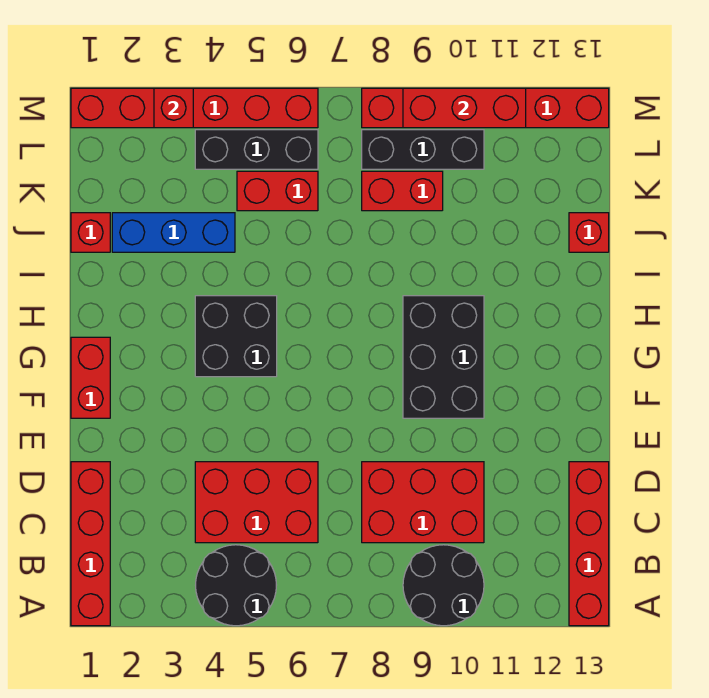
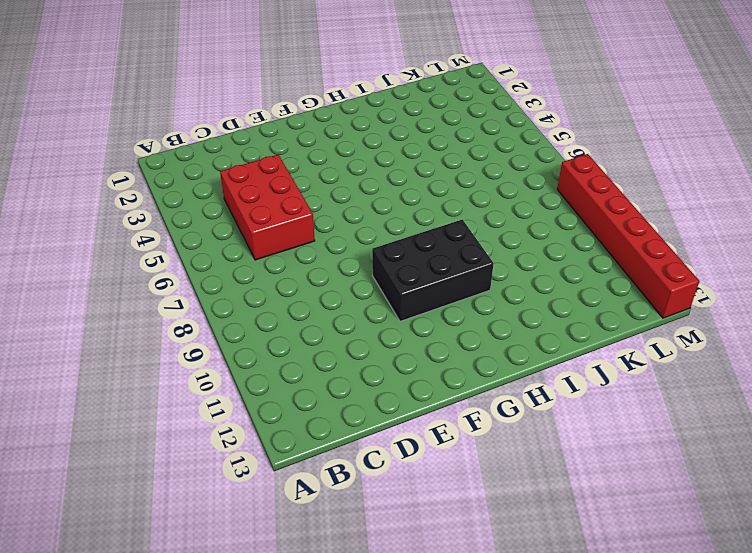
none -> red 1x4 brick [71,462,110,626]
none -> black 2x2 round brick [196,545,276,626]
none -> black 2x2 round brick [403,545,484,626]

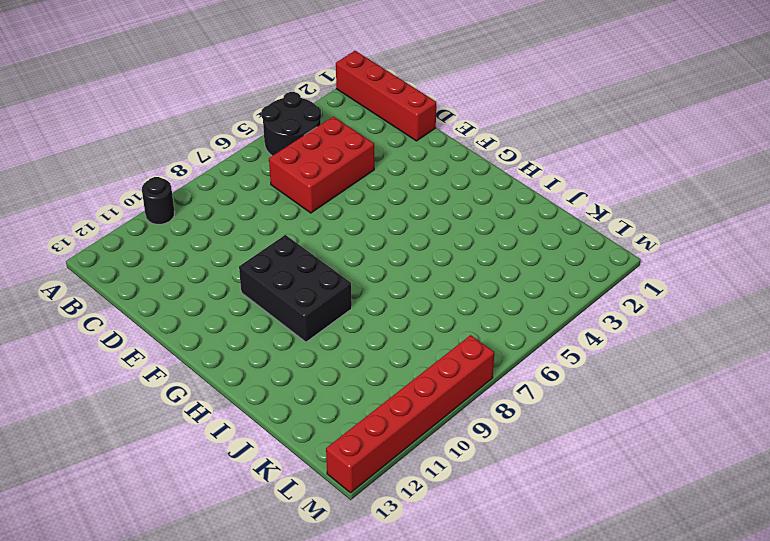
black 1x1 round brick [142,177,175,224] -> black 2x2 round brick [403,545,484,626]
none -> red 1x4 brick [569,462,609,626]
none -> red 2x3 brick [362,462,484,543]
none -> red 1x2 brick [71,337,110,418]

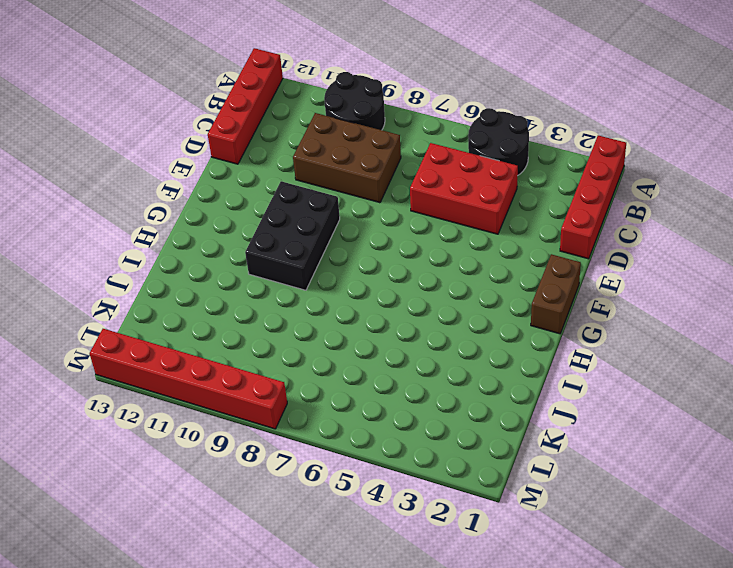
brown 2x3 brick [293,113,401,203] -> red 2x3 brick [362,462,484,543]
brown 1x2 brick [531,254,581,334] -> red 1x2 brick [71,337,110,418]
none -> black 2x2 brick [195,296,277,377]
none -> red 1x1 brick [71,213,110,252]
none -> blue 1x3 brick [112,213,235,252]

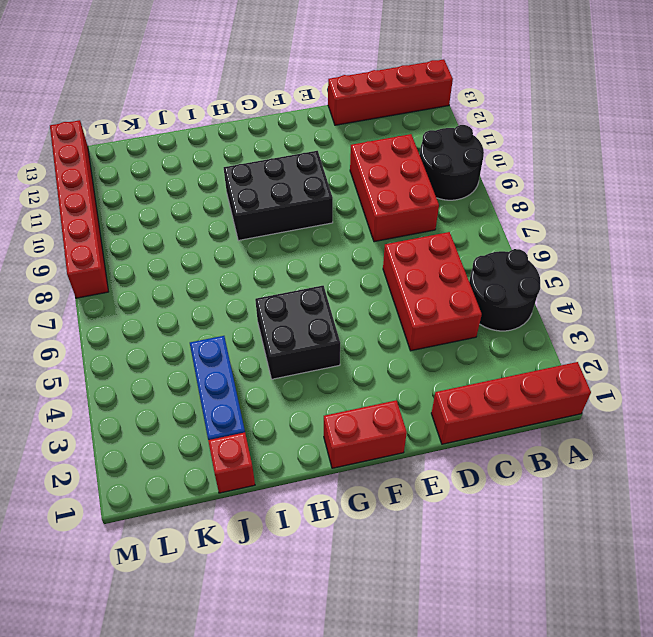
none -> red 1x1 brick [569,213,609,252]
none -> red 1x2 brick [237,171,318,211]
none -> red 1x2 brick [362,171,443,211]

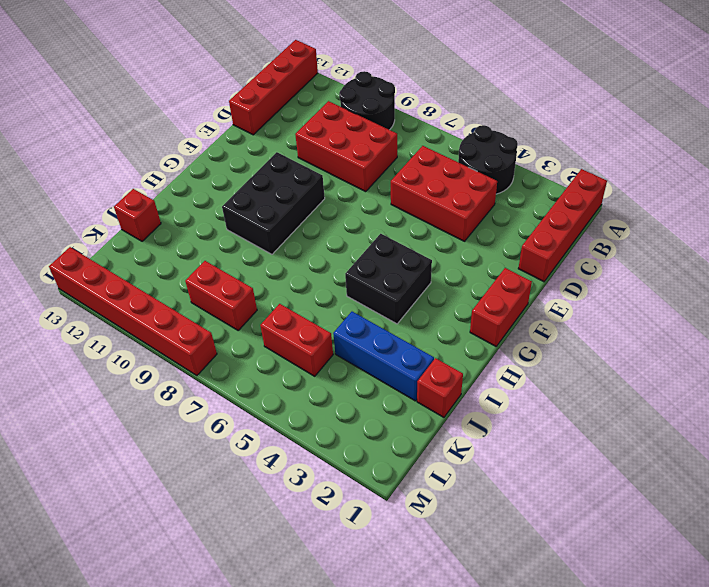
none -> black 1x3 brick [195,130,318,169]
none -> black 1x3 brick [362,130,484,169]
none -> red 1x6 brick [71,88,318,128]

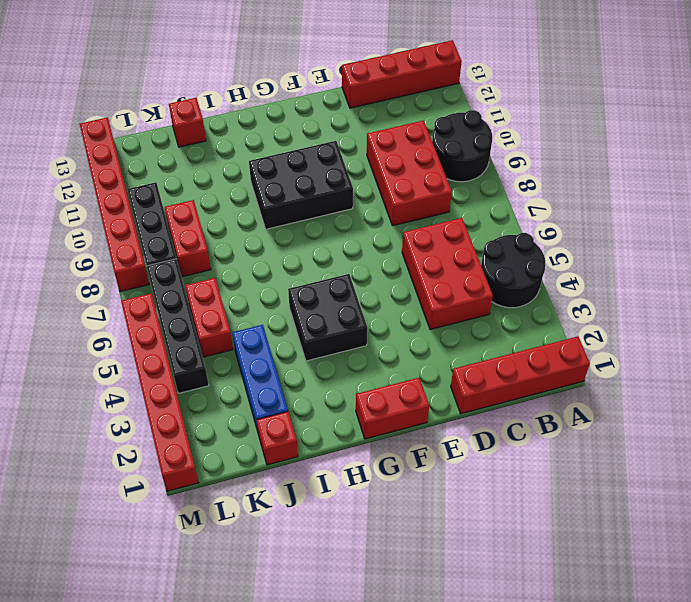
black 1x4 brick [147,259,209,393] -> black 1x3 brick [195,130,318,169]
none -> red 1x1 brick [154,88,193,128]
none -> red 1x3 brick [403,88,526,128]

